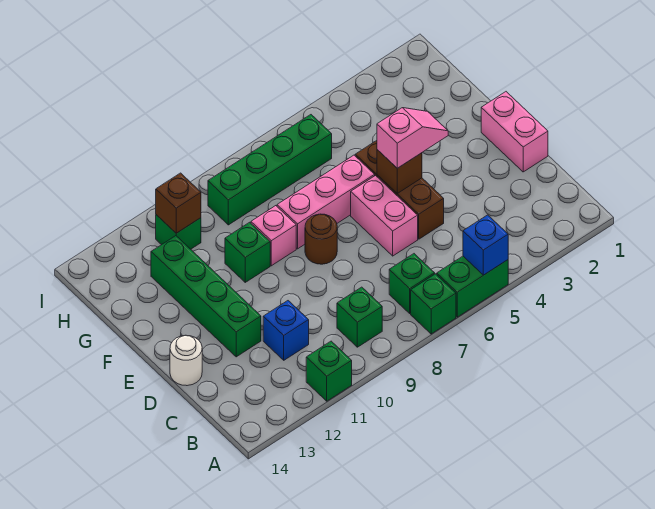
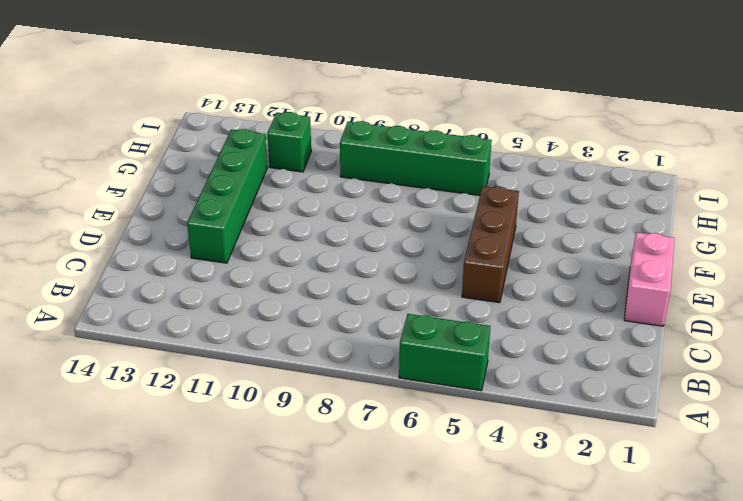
none -> green 1x1 brick [411,274,456,334]
none -> green 1x1 brick [306,341,352,401]
none -> green 1x1 brick [389,254,435,313]

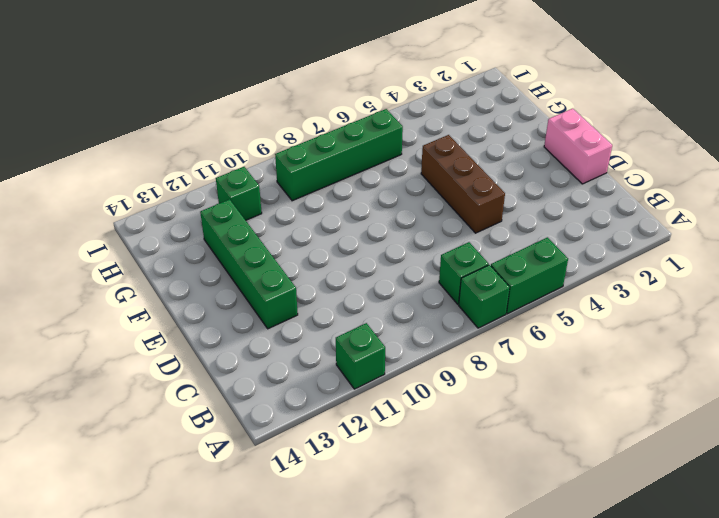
none -> green 1x1 brick [337,287,382,347]
none -> blue 1x1 brick [263,301,309,360]
none -> pink 1x2 brick [351,176,418,256]

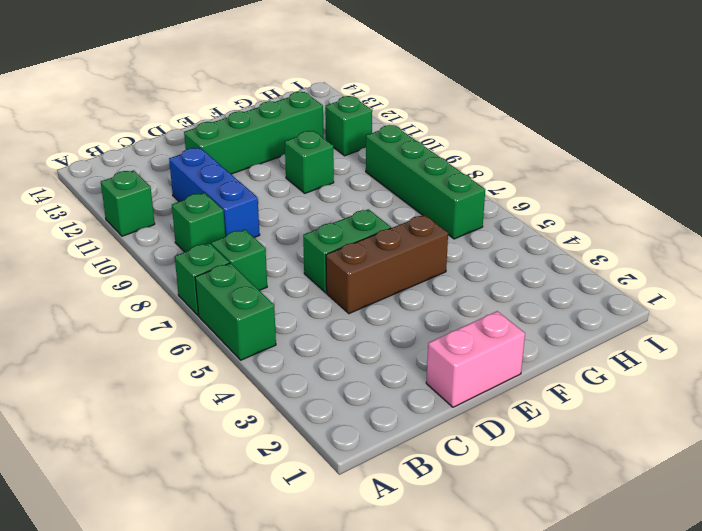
blue 1x3 brick [169,148,260,238] -> blue 1x1 brick [263,301,309,360]
green 1x2 brick [303,209,391,293] -> pink 1x2 brick [351,176,418,256]
none -> white 1x1 round brick [170,335,202,386]
none -> brown 1x1 round brick [305,214,337,264]
none -> pink 1x3 brick [277,155,375,249]

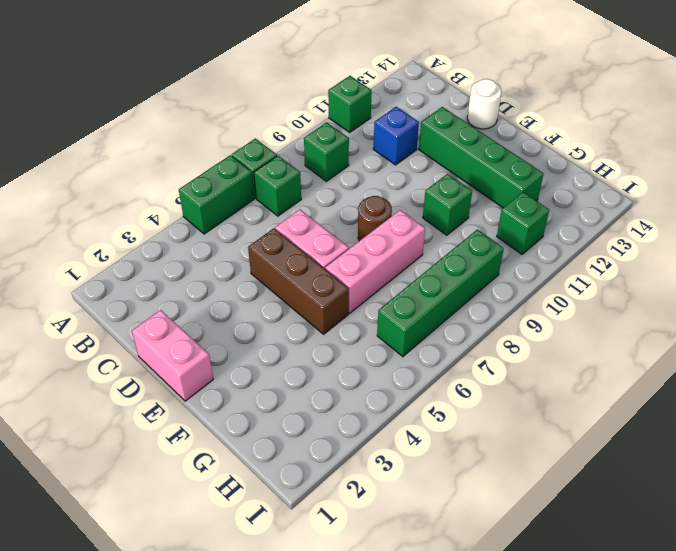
none -> pink 1x1 brick [251,206,296,266]
none -> blue 1x1 brick [463,215,508,275]
none -> brown 1x1 brick [377,150,422,194]

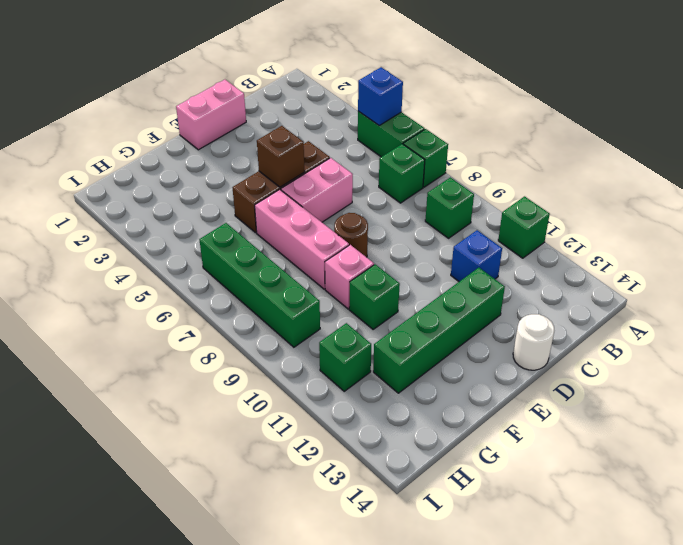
none -> brown 1x1 brick [156,173,201,233]
none -> pink 1x2 slope [377,108,448,168]

